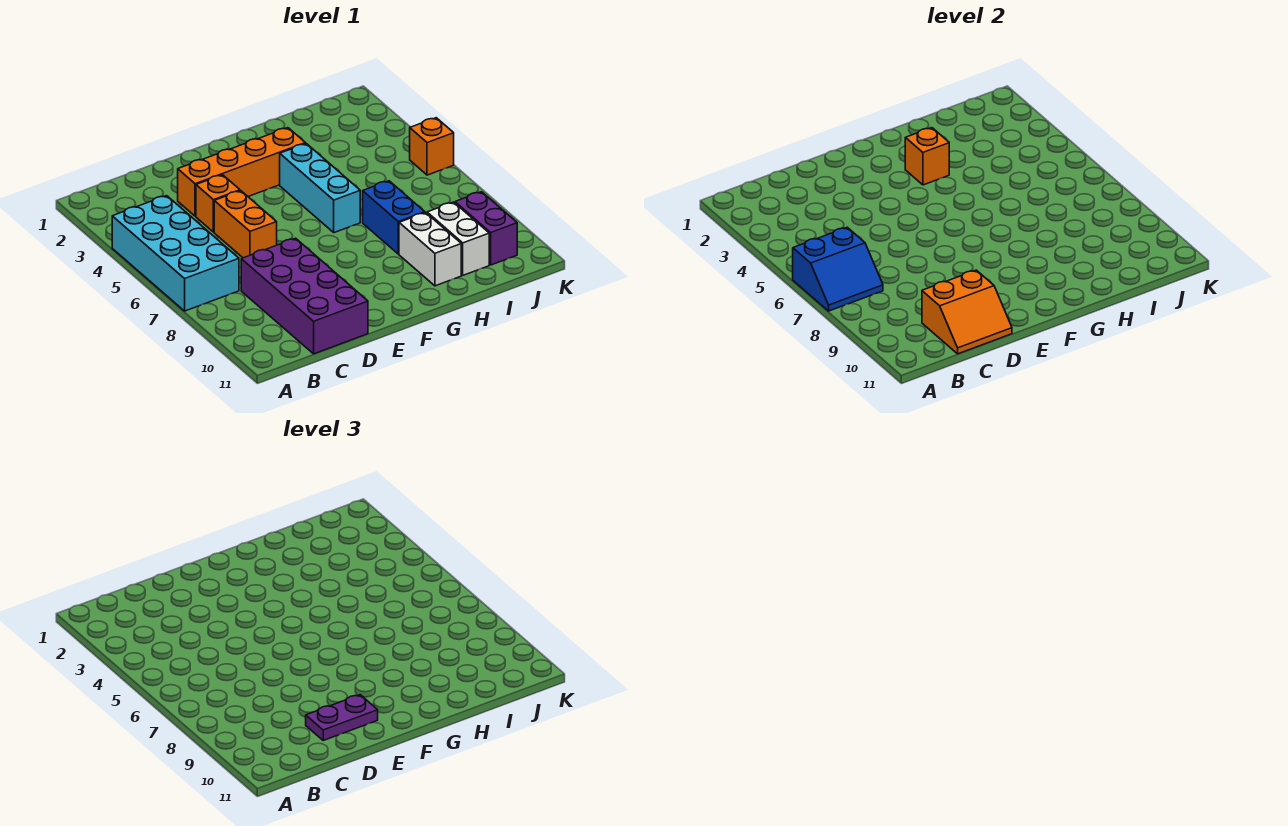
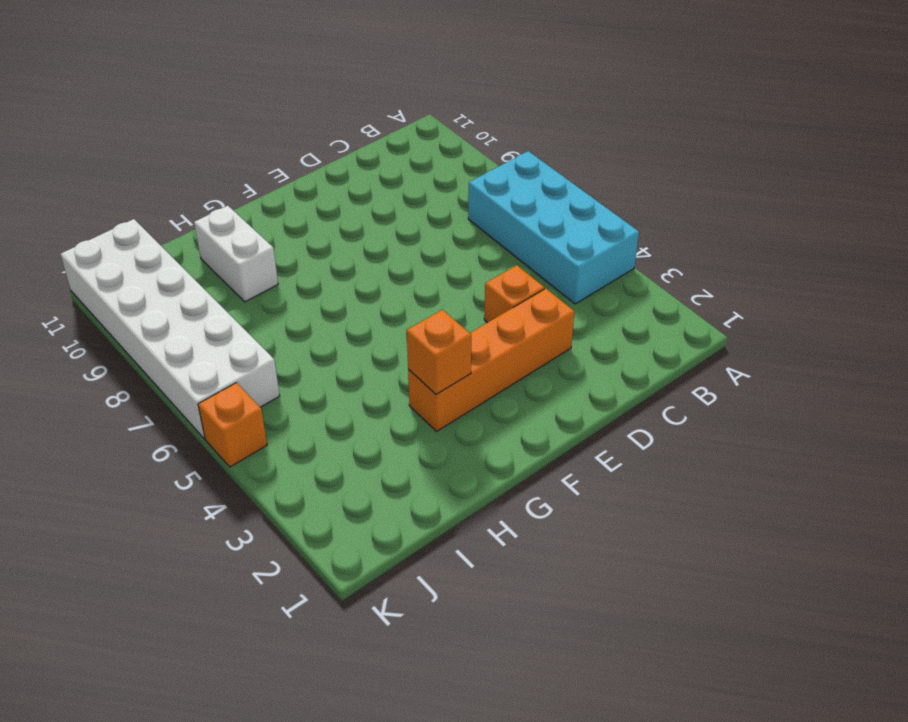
white 2x6 brick [61,219,280,439] -> purple 1x2 brick [455,192,517,265]
none -> purple 2x4 brick [241,238,368,354]
none -> orange 1x2 brick [214,191,277,258]
none -> cyan 1x3 brick [280,144,360,233]

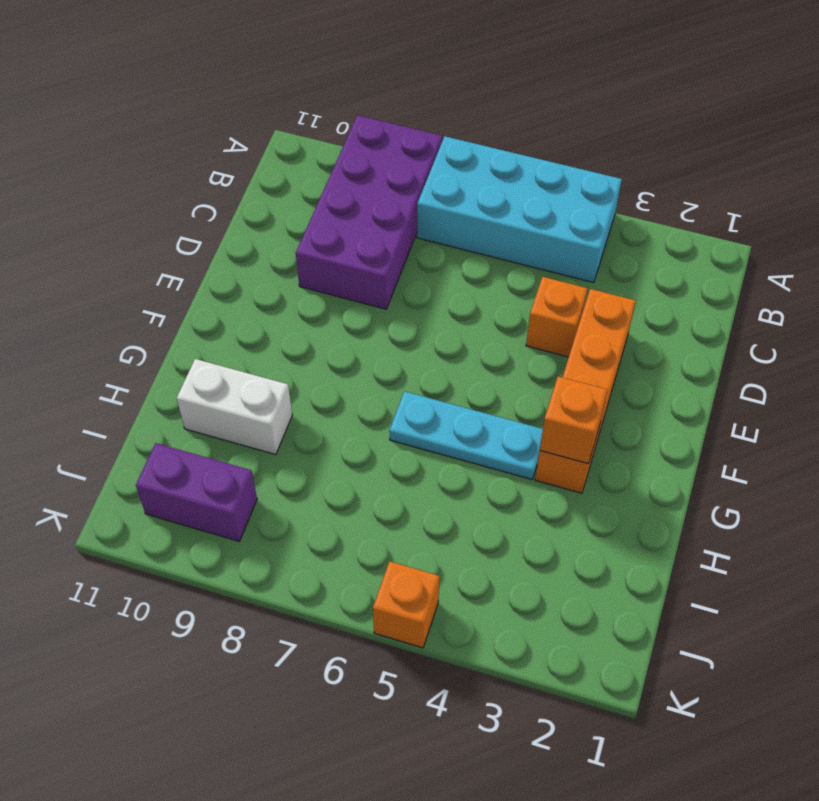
purple 2x4 brick [296,115,442,309] -> purple 2x4 brick turned to [241,238,368,354]
cyan 1x3 plate [389,391,543,479] -> cyan 1x3 brick [280,144,360,233]
none -> orange 1x2 brick [214,191,277,258]
none -> blue 1x2 brick [363,181,425,254]
none -> white 1x2 brick [427,202,489,275]

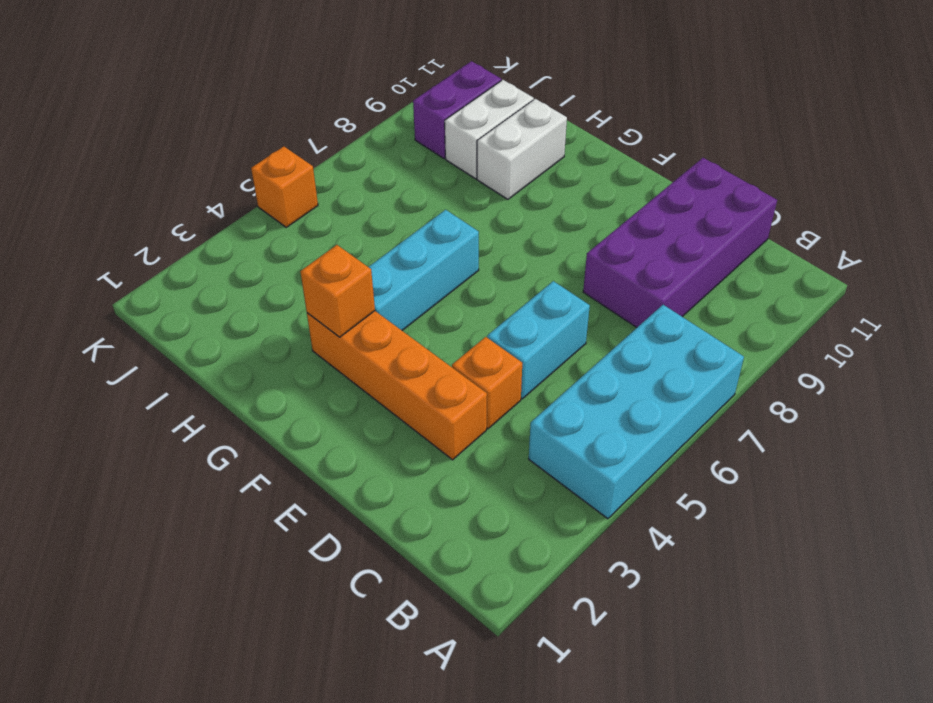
cyan 1x2 brick [487,281,590,399] -> orange 1x2 brick [214,191,277,258]
none -> blue 1x2 brick [363,181,425,254]
none -> blue 2x2 slope [793,227,883,311]
none -> orange 2x2 slope [922,270,1012,354]

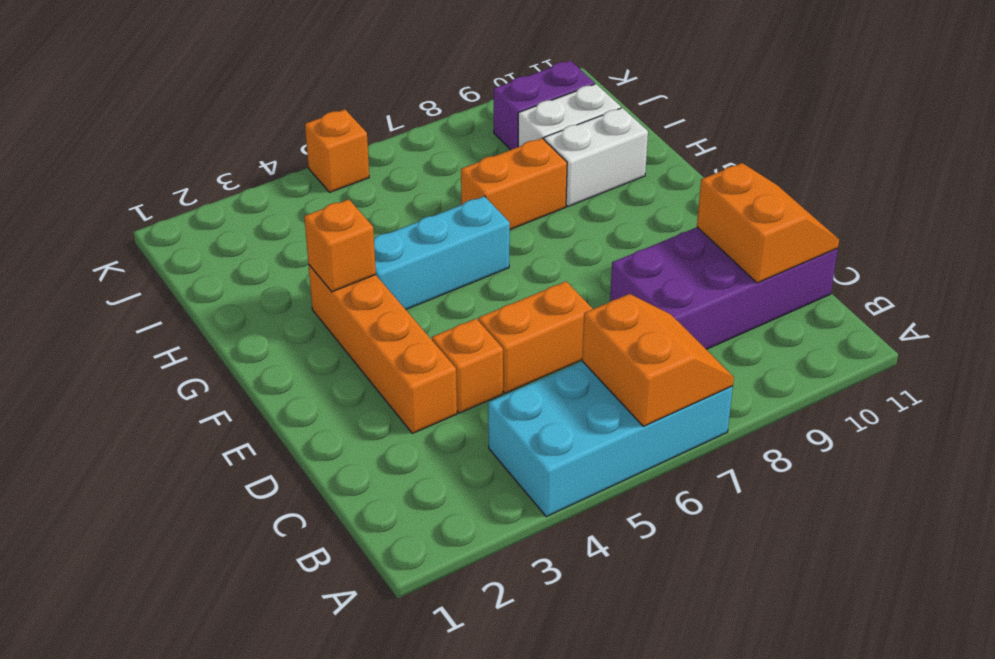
orange 2x2 slope [582,294,734,426] -> blue 2x2 slope [793,227,883,311]
orange 1x2 brick [461,138,567,229] -> blue 1x2 brick [363,181,425,254]
none -> purple 1x2 plate [306,695,378,740]

